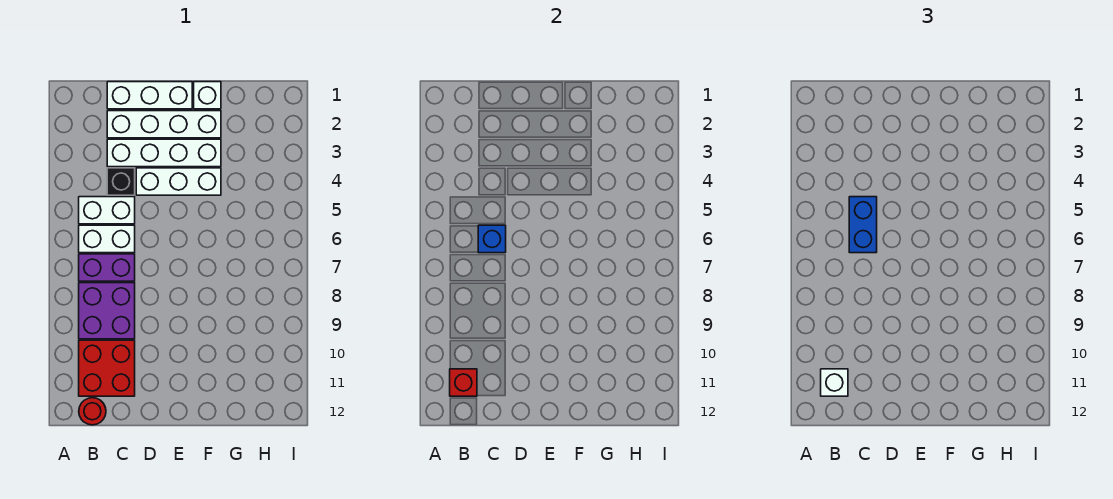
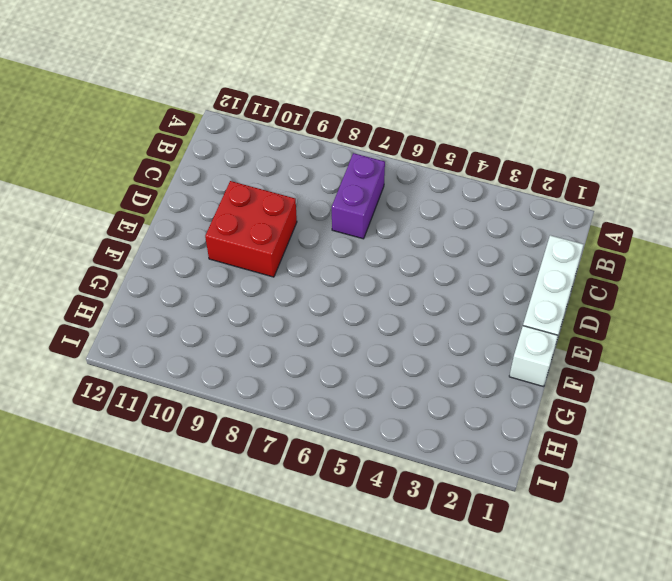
red 2x2 brick [205,181,297,277] -> red 2x2 brick moved to [79,340,135,396]
none -> white 1x2 brick [79,197,135,224]
none -> white 1x2 brick [79,225,135,253]
none -> purple 2x2 brick [79,283,135,339]

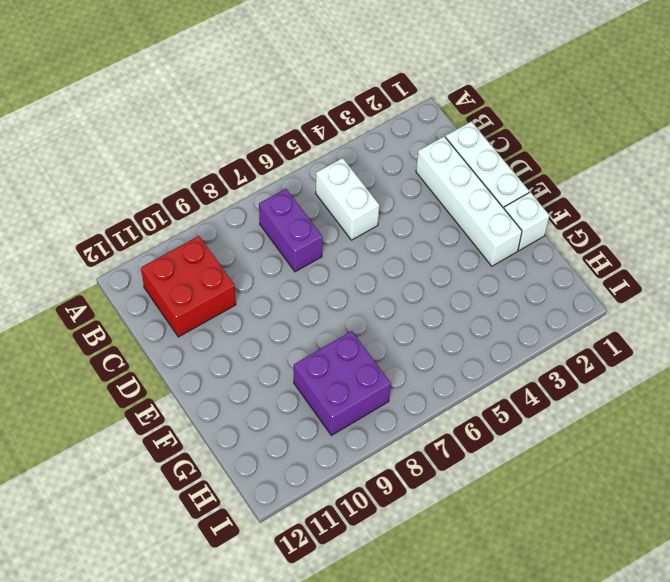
purple 2x2 brick [294,331,391,435] -> purple 2x2 brick moved to [79,283,135,339]
none -> white 1x2 brick [79,225,135,253]
none -> red 1x1 round brick [79,398,106,425]
none -> white 1x4 brick [107,139,221,167]

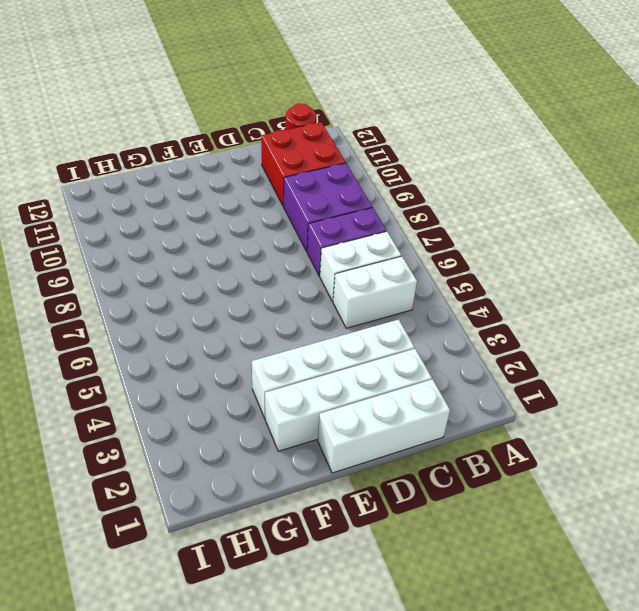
none -> black 1x1 brick [107,168,135,195]
none -> white 1x3 brick [136,168,221,195]
none -> white 1x1 brick [194,82,221,109]

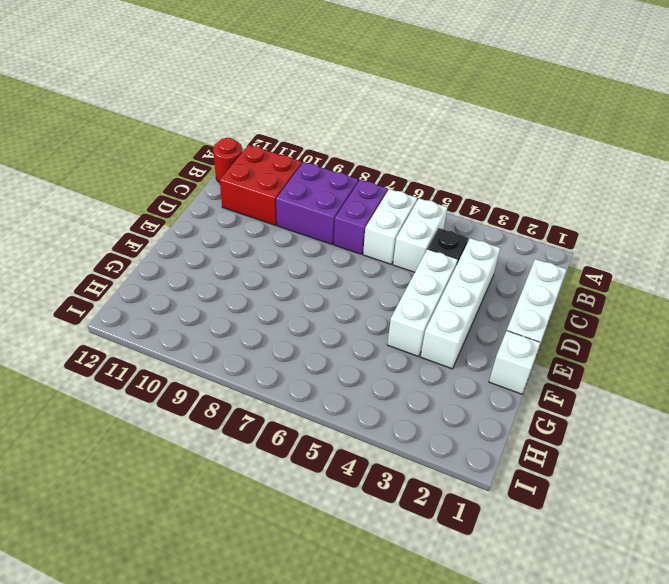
none -> white 1x4 brick [107,111,221,138]
none -> red 1x1 brick [450,369,477,396]
none -> blue 1x1 brick [478,225,506,253]

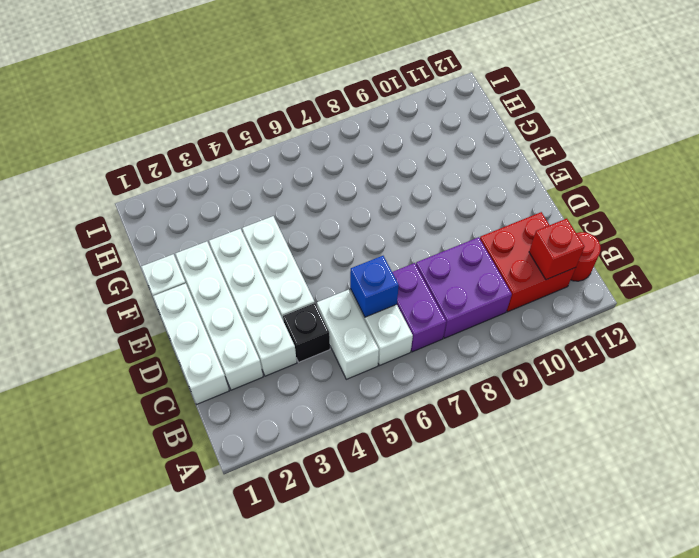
none -> white 1x1 brick [821,369,848,396]
none -> blue 1x2 brick [849,197,877,253]

